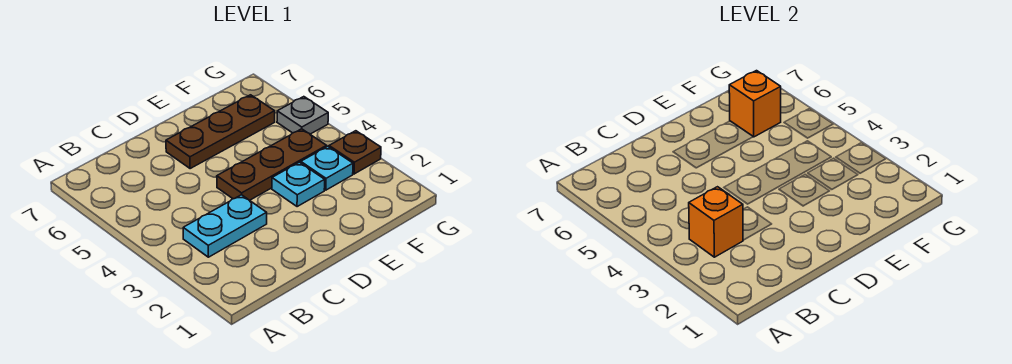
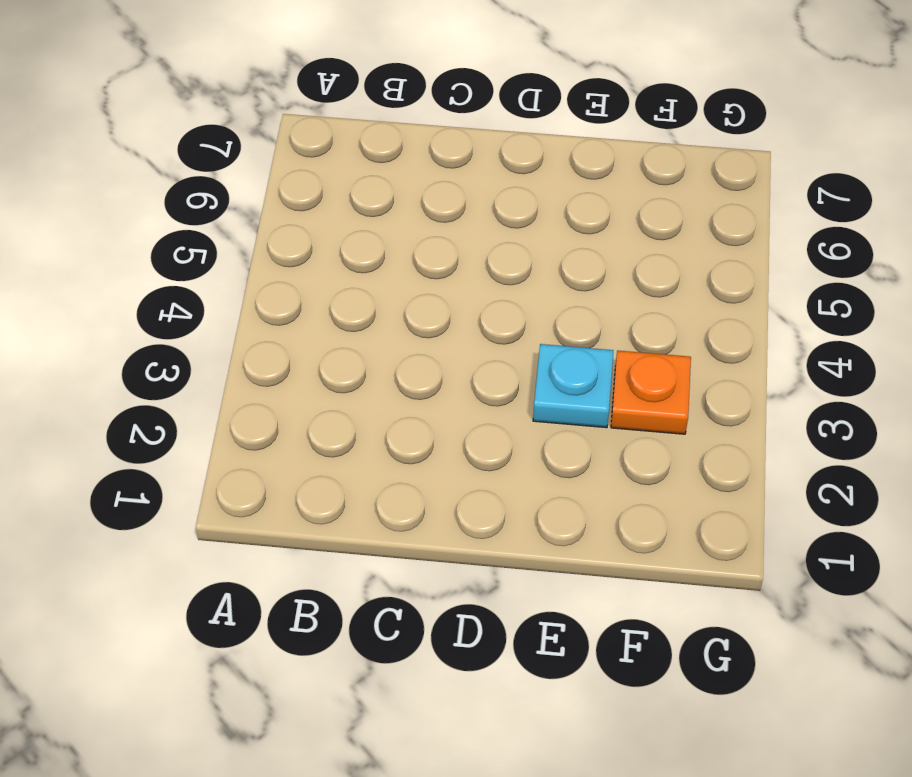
orange 1x1 plate [611,351,691,434] -> cyan 1x1 plate [301,146,353,190]
none -> cyan 1x2 plate [183,195,267,257]
none -> brown 1x3 plate [217,129,327,200]

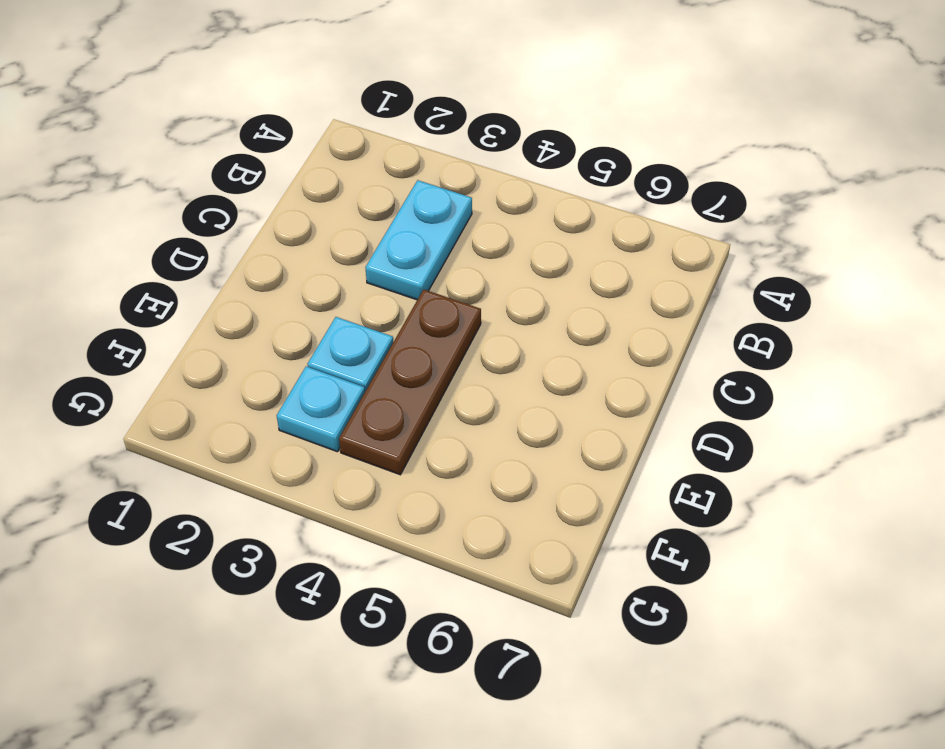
none -> brown 1x3 plate [166,95,275,168]
none -> brown 1x1 plate [329,131,381,174]

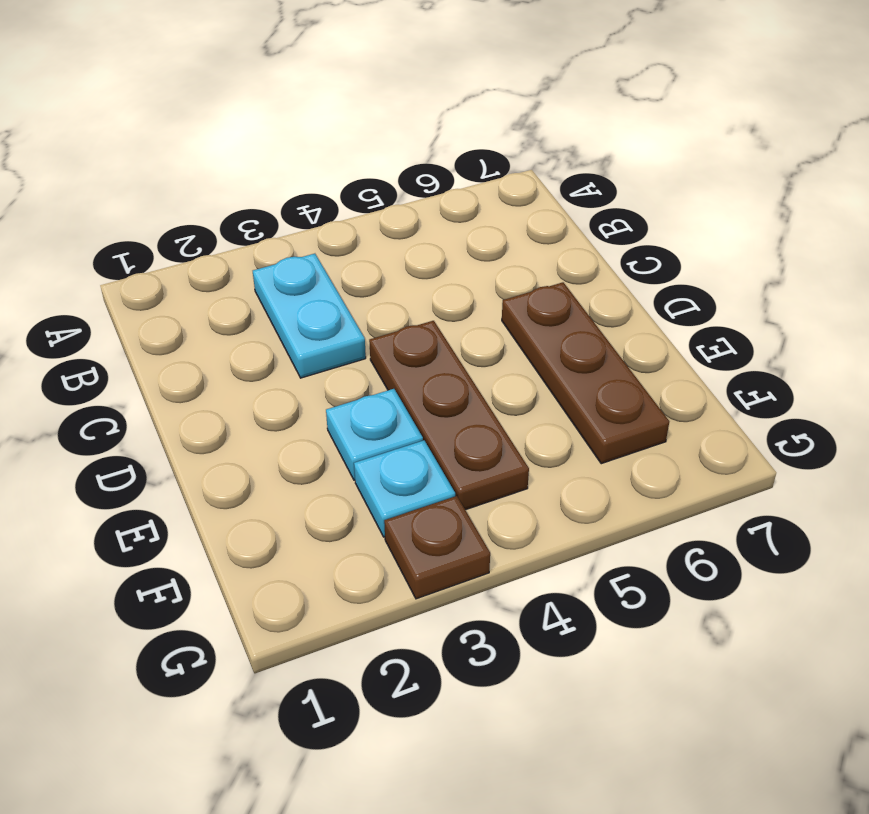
none -> grey 1x1 plate [277,97,328,134]
none -> orange 1x1 brick [689,187,743,257]

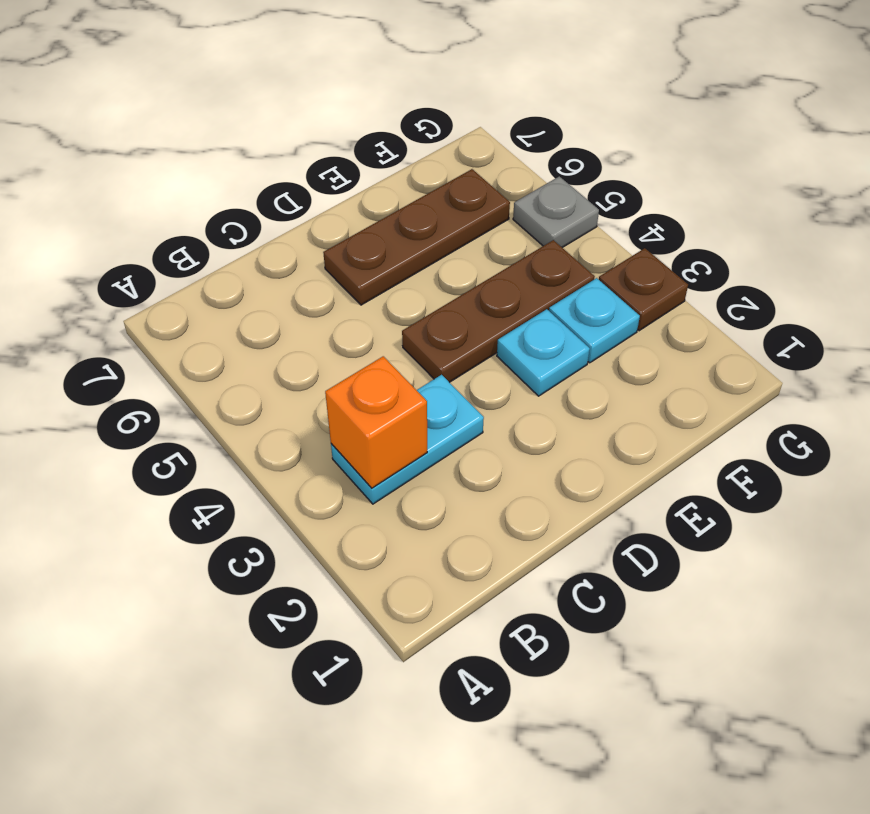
none -> orange 1x1 brick [729,71,781,137]

